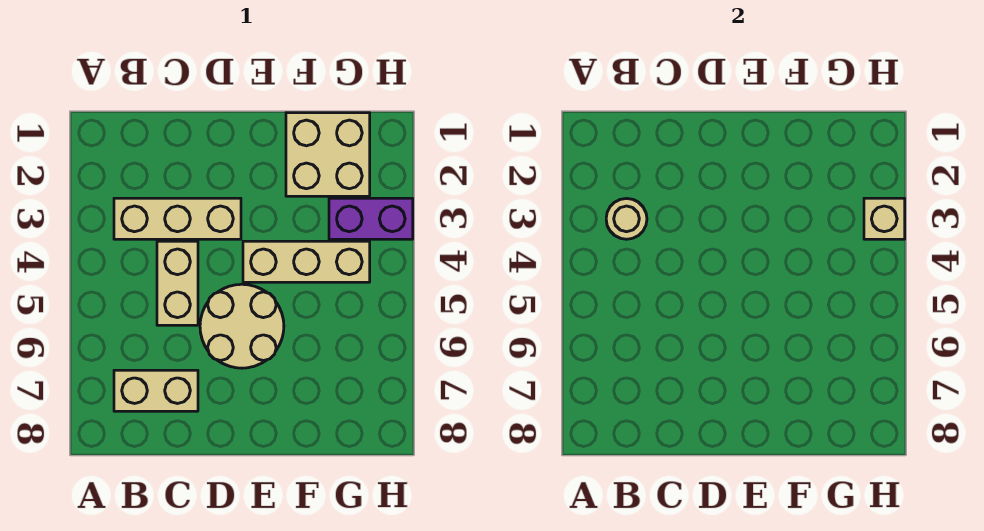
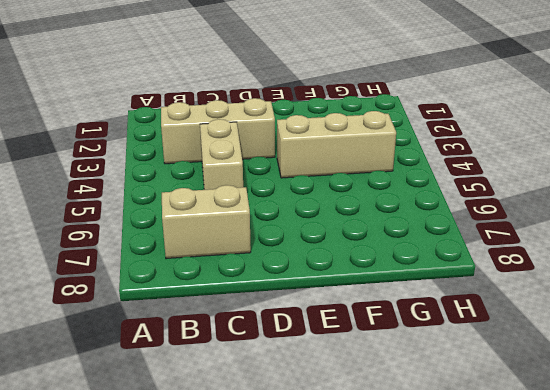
none -> tan 2x2 round brick [200,284,284,368]
none -> tan 2x2 brick [286,113,370,196]

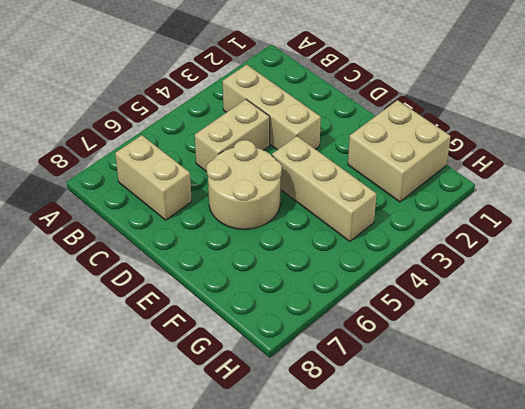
none -> purple 1x2 brick [329,198,413,239]
none -> tan 1x1 round brick [606,199,647,239]

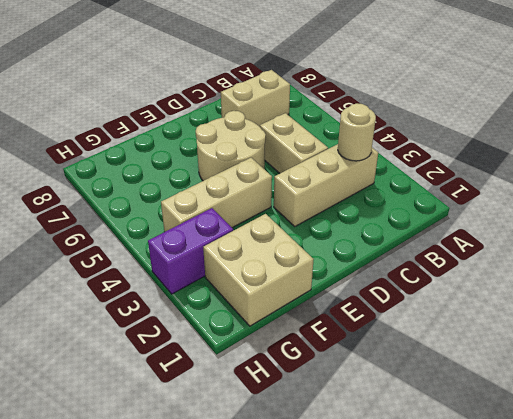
none -> tan 1x1 brick [864,198,905,239]

